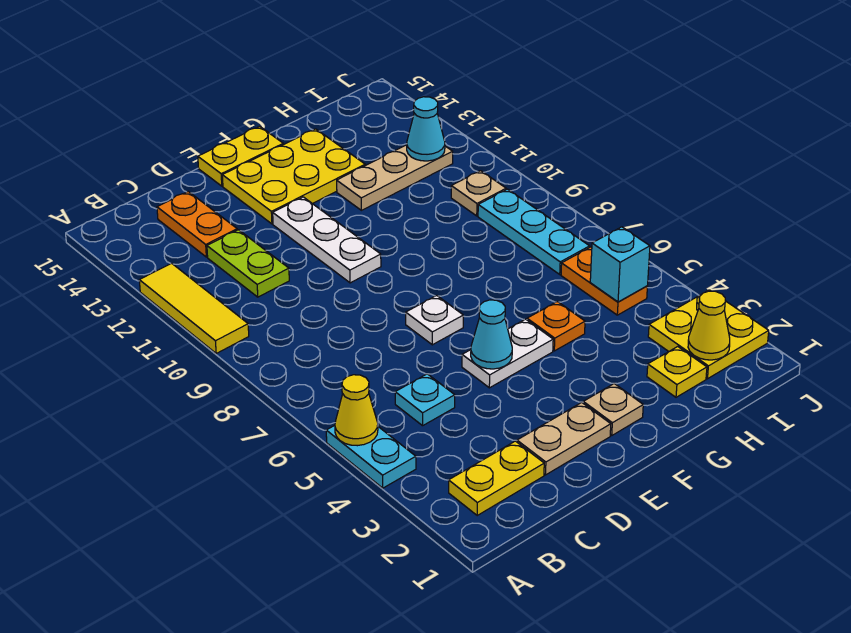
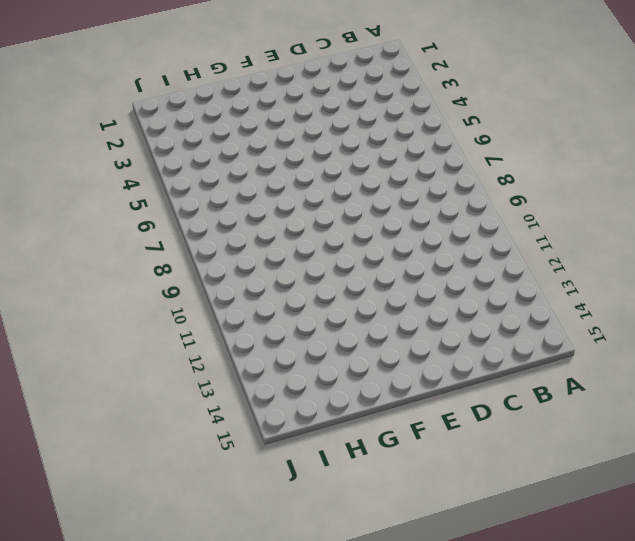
none -> cyan 1x2 plate [326,425,416,488]
none -> yellow 1x3 tile [139,263,249,353]
none -> yellow 1x2 plate [449,441,544,515]

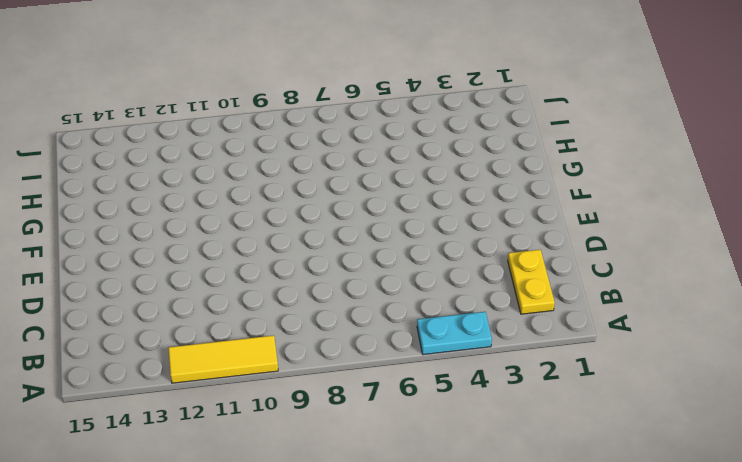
none -> cyan 1x1 plate [395,374,455,426]
none -> lime 1x2 plate [207,230,289,297]
none -> orange 1x2 plate [157,192,237,257]

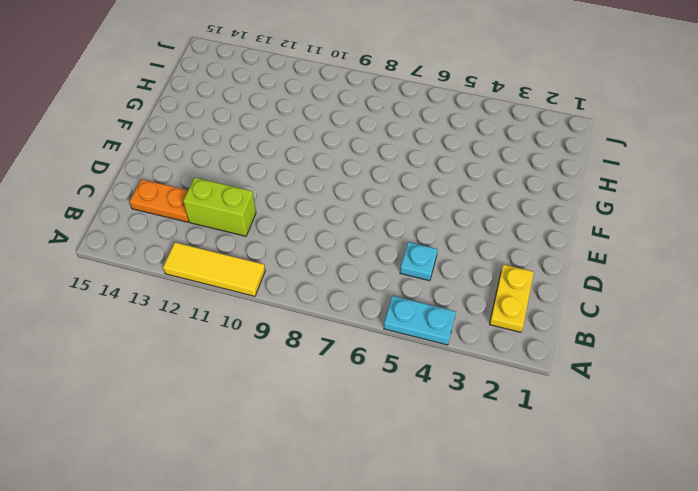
lime 1x2 brick [183,178,256,236] -> lime 1x2 plate [207,230,289,297]
none -> tan 1x2 plate [517,403,611,475]
none -> white 1x2 plate [462,319,553,388]
none -> white 1x1 plate [406,296,463,345]

